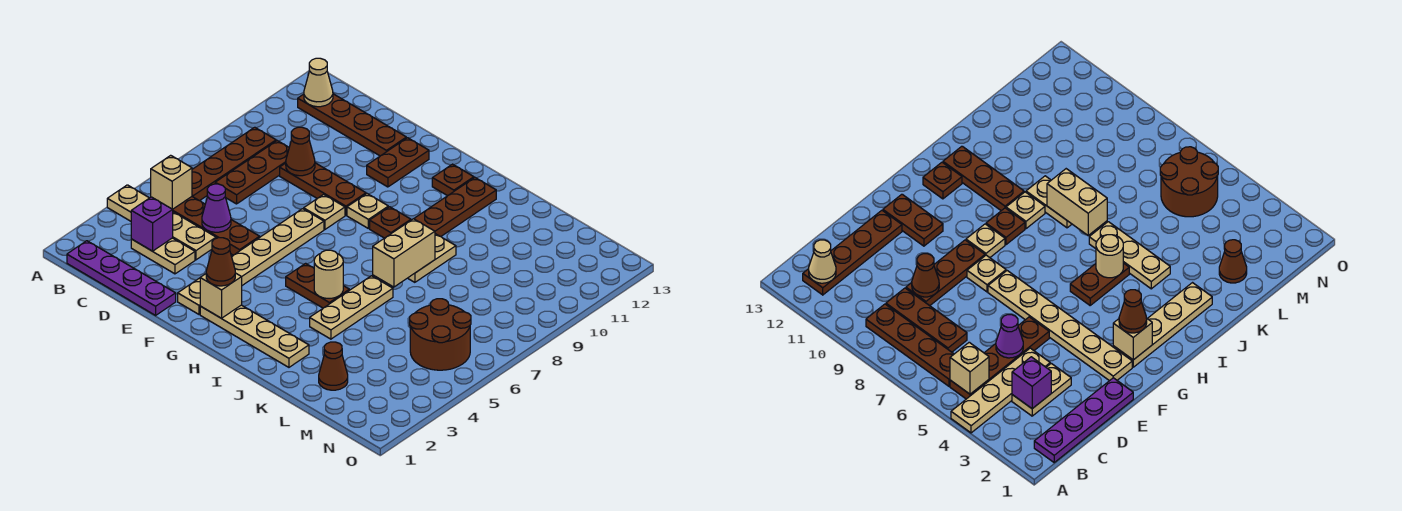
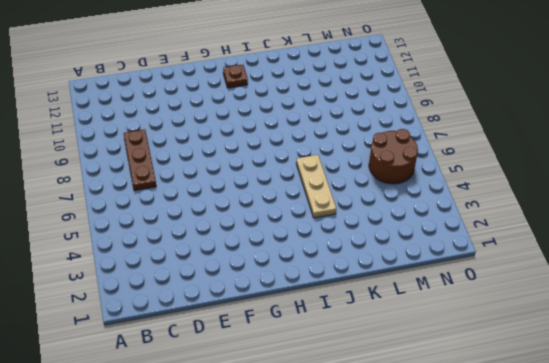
none -> tan 1x4 plate [107,185,216,260]
none -> purple 1x4 plate [67,241,176,315]
none -> brown 1x4 plate [173,197,260,255]
none -> brown 1x4 plate [192,127,276,201]

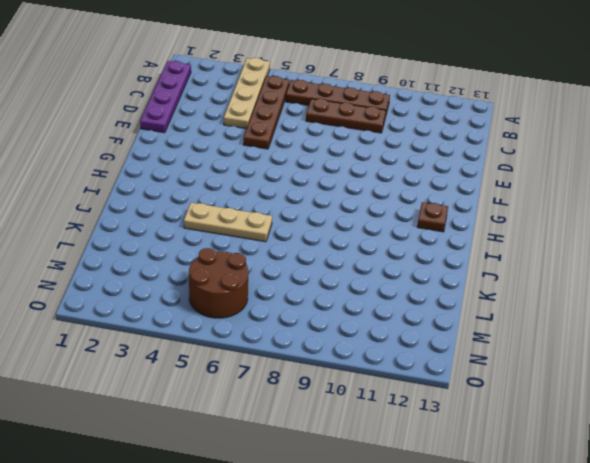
none -> brown 1x4 plate [298,94,406,156]
none -> tan 1x2 plate [131,238,195,274]
none -> brown 1x3 plate [280,163,366,215]
none -> tan 1x6 plate [178,209,324,314]

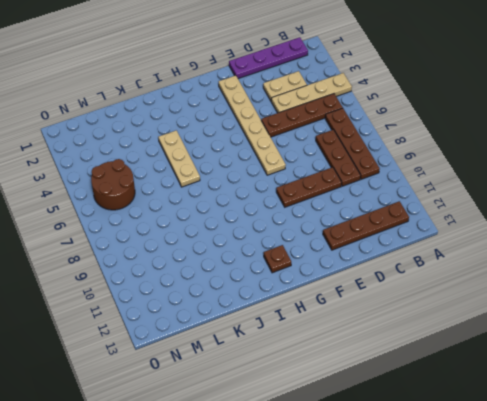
none -> tan 1x1 plate [304,194,345,229]
none -> brown 1x2 plate [367,138,429,187]
none -> tan 1x4 plate [200,305,309,367]
none -> tan 1x1 plate [347,194,388,228]

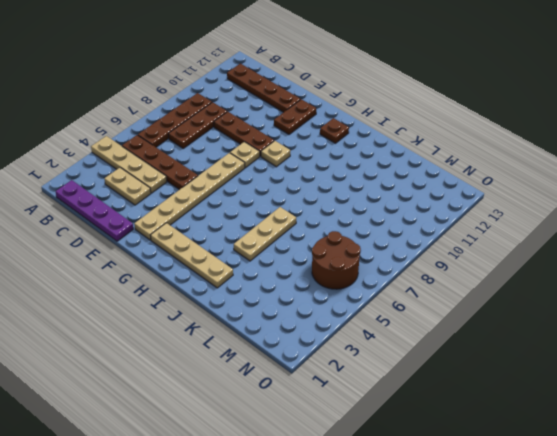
none -> brown 1x2 plate [286,263,349,308]
none -> brown 1x1 plate [370,207,411,238]
none -> tan 1x1 plate [1006,192,1045,229]
none -> brown 1x3 plate [414,178,496,237]

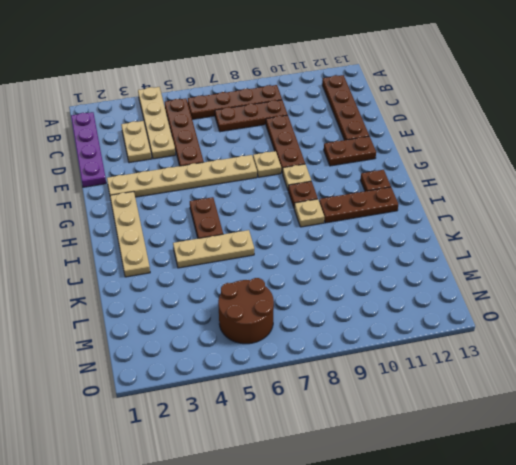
none -> tan 1x2 plate [408,234,456,282]
none -> brown 1x1 cone [319,342,348,390]
none -> tan 1x1 brick [151,155,192,209]
none -> tan 1x1 cone [304,58,333,107]

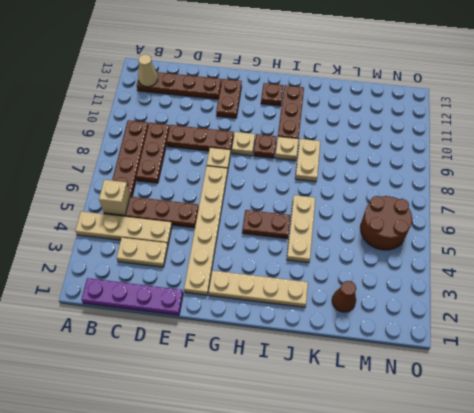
none -> purple 1x1 brick [131,197,173,251]
none -> purple 1x1 cone [202,184,231,232]
none -> brown 1x1 cone [286,127,315,176]
none -> tan 1x1 brick [200,273,242,318]

